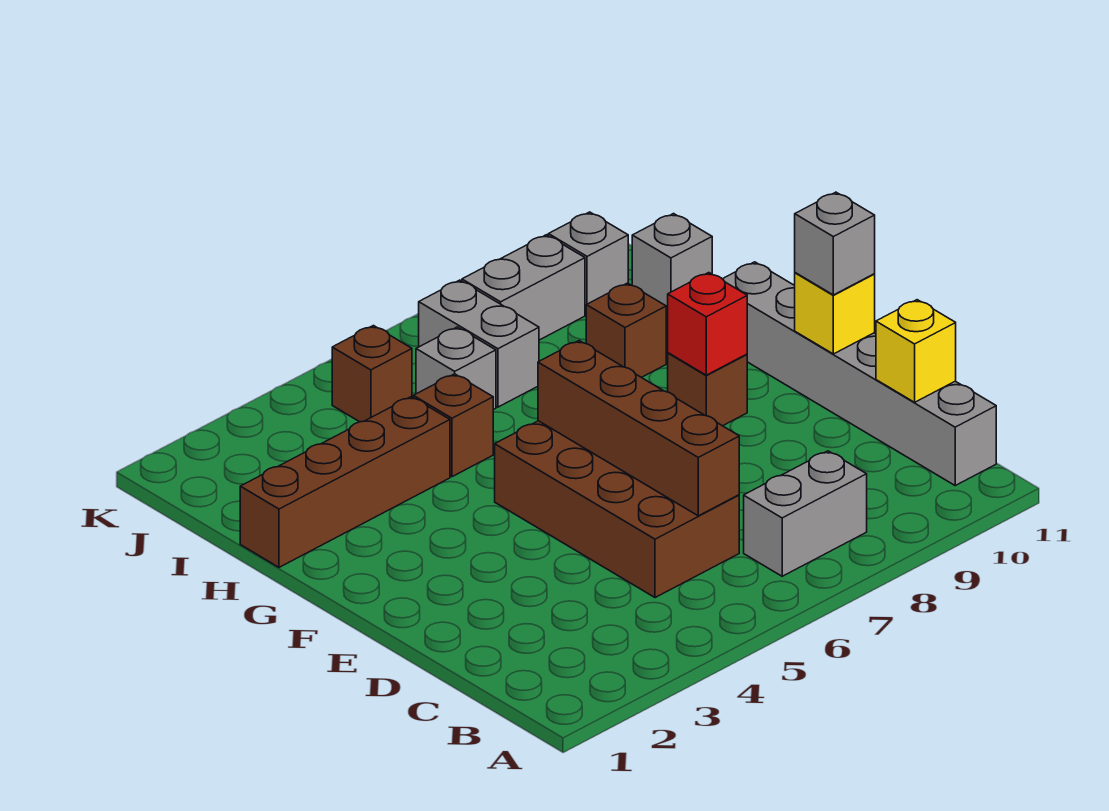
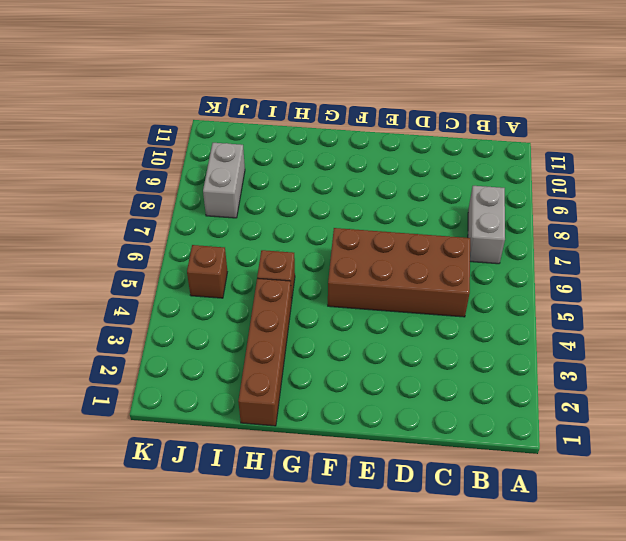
none -> grey 1x6 brick [723,262,996,485]
none -> brown 1x1 brick [668,353,747,426]
none -> brown 1x1 brick [586,283,666,377]

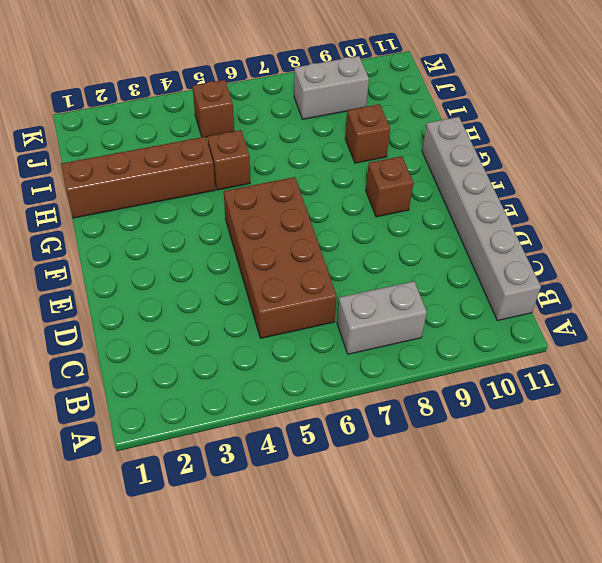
none -> grey 1x1 brick [416,327,496,410]
none -> grey 1x2 brick [419,280,539,407]
none -> grey 1x1 brick [632,214,712,314]

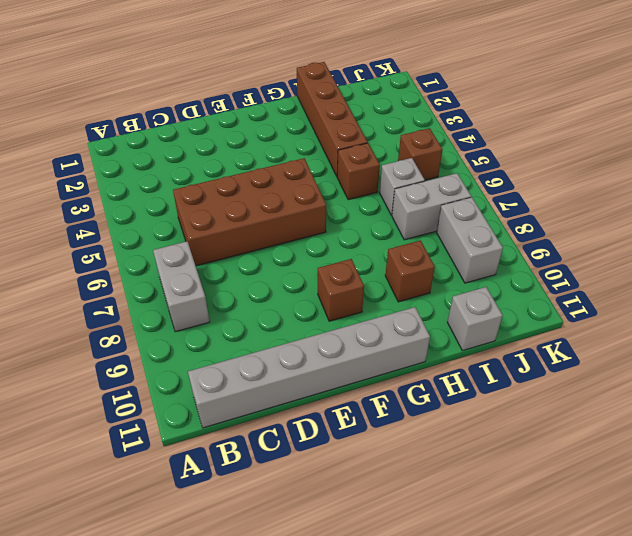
none -> grey 1x1 brick [548,212,628,314]
none -> brown 1x4 brick [538,341,739,516]
none -> yellow 1x1 brick [876,300,956,402]

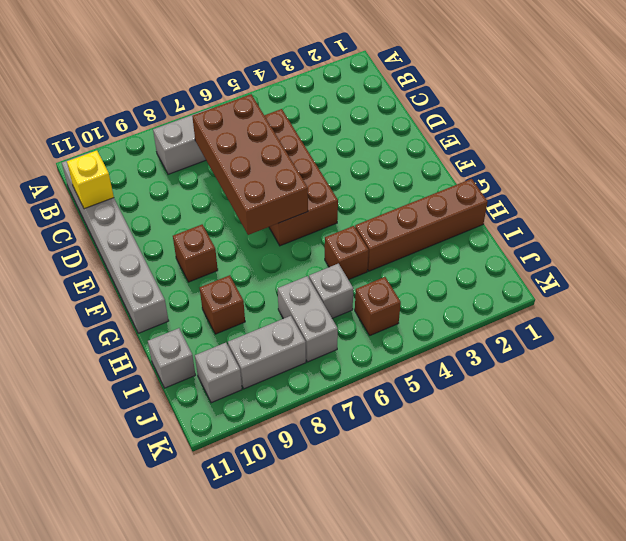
brown 2x4 brick [192,94,308,235] -> brown 1x4 brick [538,341,739,516]
none -> yellow 1x1 brick [795,273,875,354]
none -> red 1x1 brick [668,273,747,375]
none -> grey 1x1 brick [795,192,875,295]

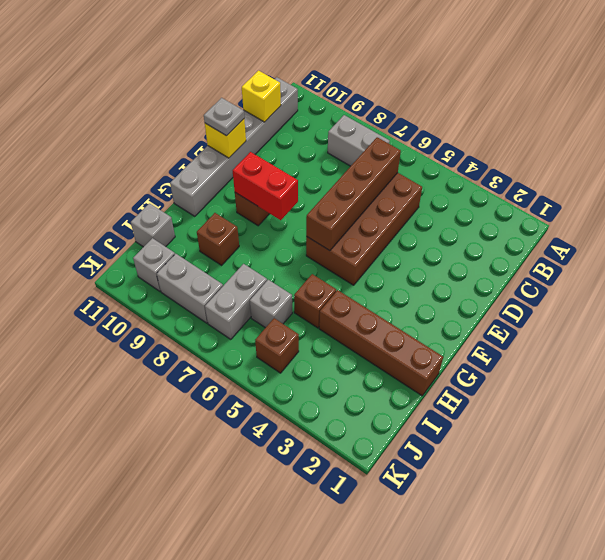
grey 1x1 plate [204,98,244,136] -> grey 1x1 brick [795,192,875,295]
red 1x2 brick [233,152,298,220] -> red 1x1 brick [668,273,747,375]

